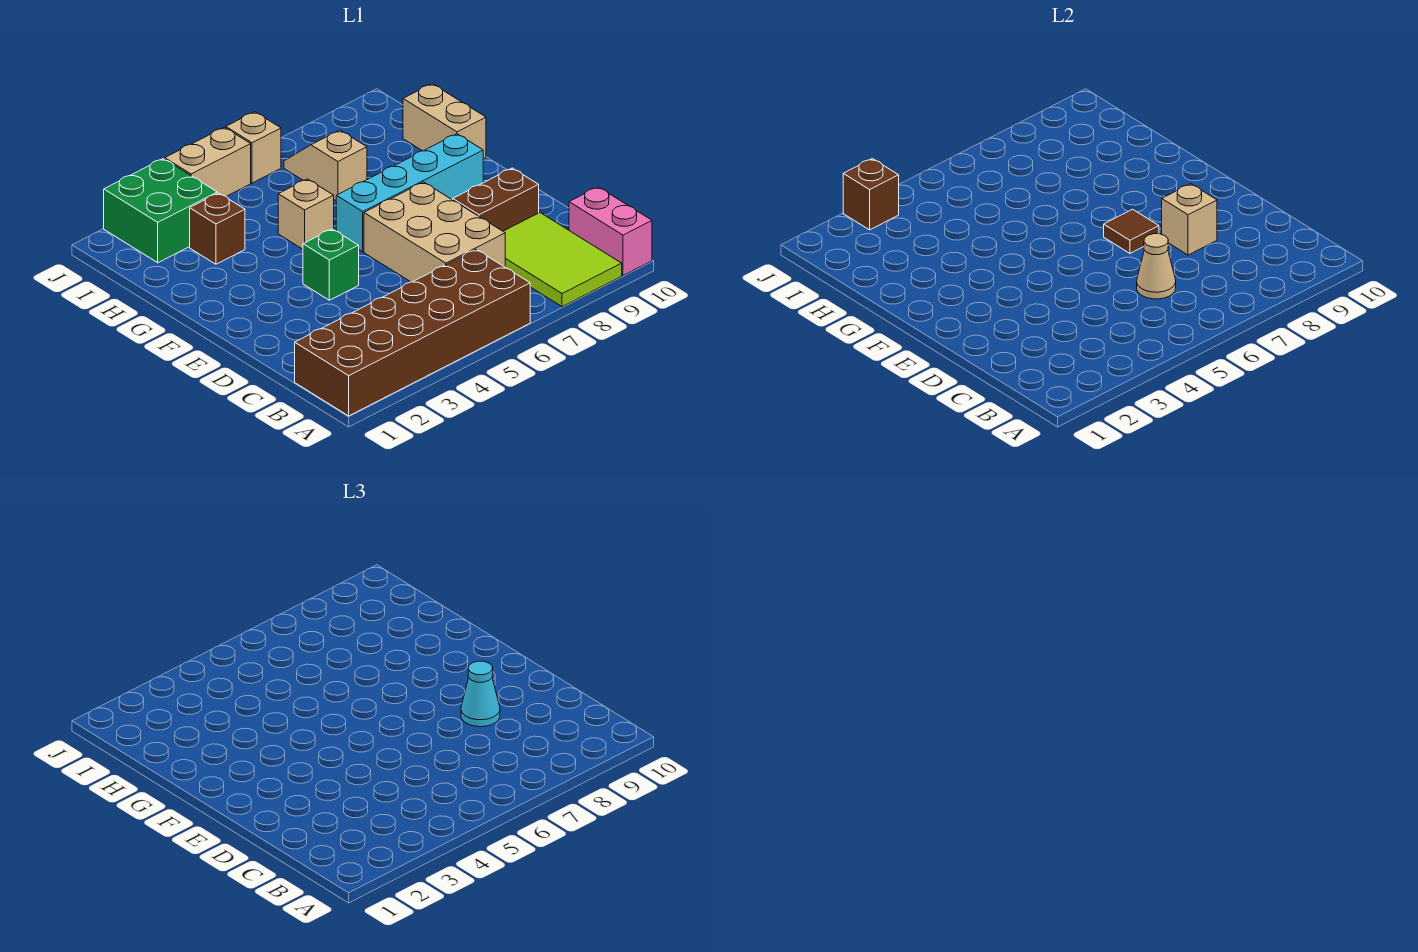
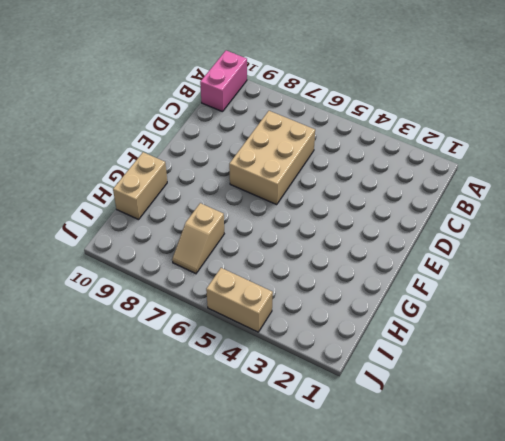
none -> brown 2x6 brick [295,249,530,416]
none -> lime 2x3 tile [503,213,622,307]
none -> brown 1x2 brick [453,168,539,231]

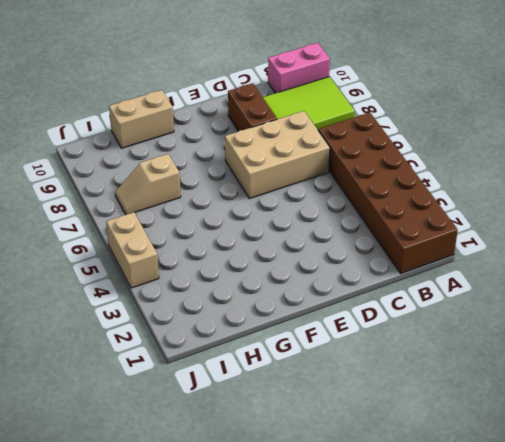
none -> green 1x1 brick [303,229,359,300]
none -> cyan 1x4 brick [336,134,483,252]
none -> tan 1x1 brick [278,179,334,249]

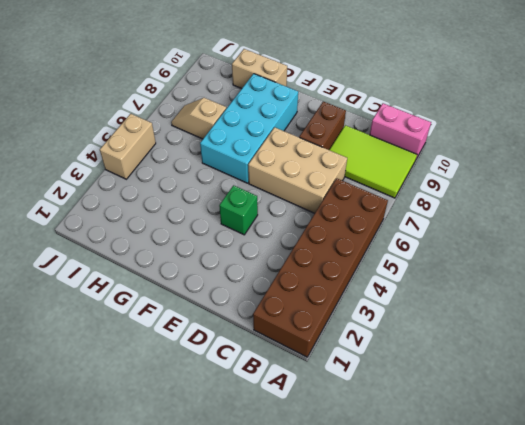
cyan 2x4 brick [200,74,298,183] -> cyan 1x4 brick [336,134,483,252]
none -> tan 1x1 brick [278,179,334,249]
none -> brown 1x1 brick [190,193,245,264]
none -> green 2x2 brick [104,159,217,263]

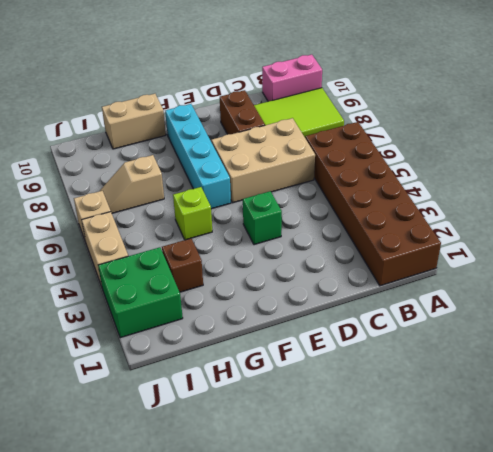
lime 1x1 brick [173,187,212,240] -> tan 1x1 brick [278,179,334,249]
none -> tan 1x1 cone [1137,234,1176,299]
none -> tan 1x1 brick [1162,184,1217,255]
none -> brown 1x1 tile [1104,209,1159,253]

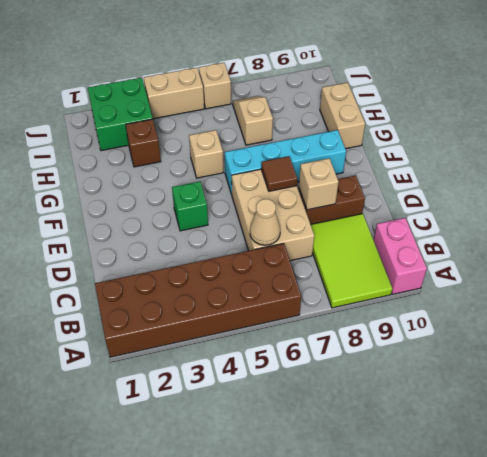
none -> brown 1x1 brick [843,159,899,230]
none -> cyan 1x1 cone [461,661,500,727]

